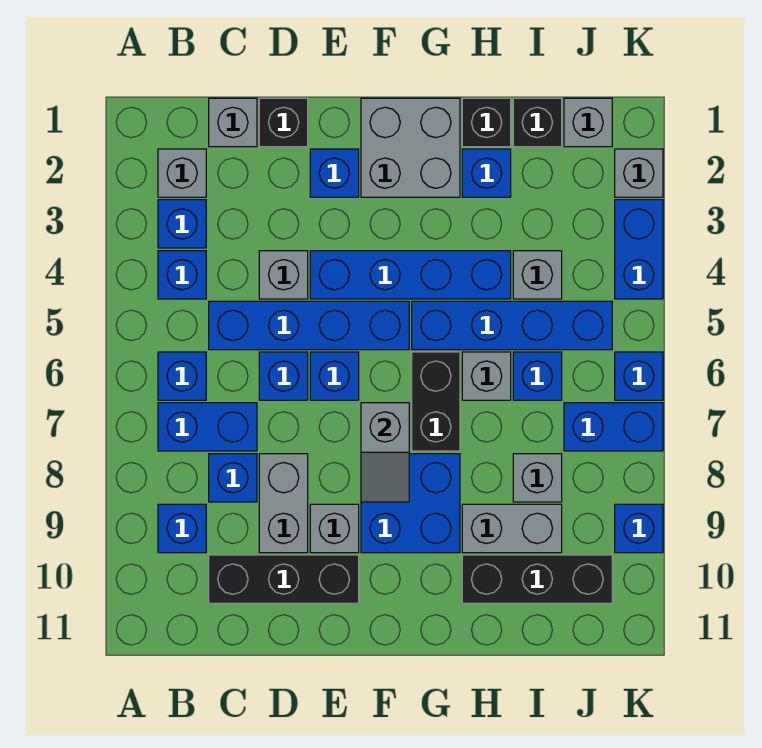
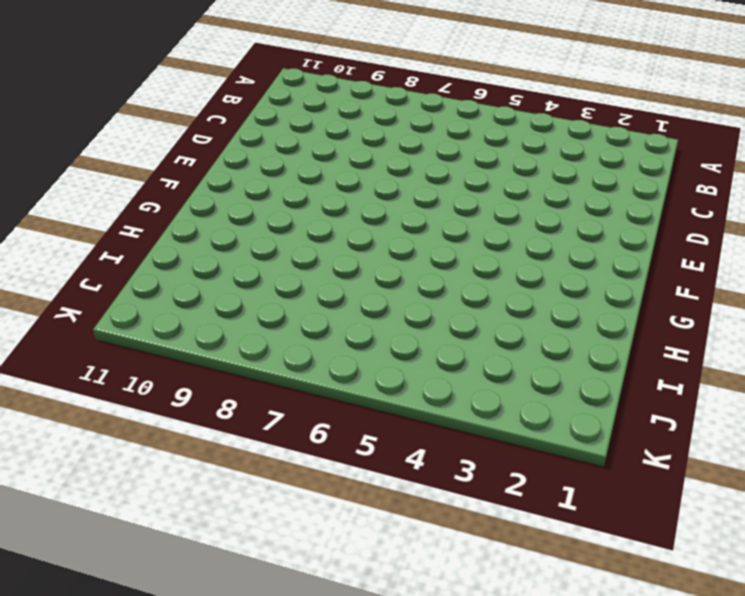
none -> grey 1x1 brick [158,149,206,197]
none -> blue 1x1 brick [158,200,206,248]
none -> blue 1x1 brick [158,251,206,299]
none -> blue 1x1 brick [158,352,206,400]

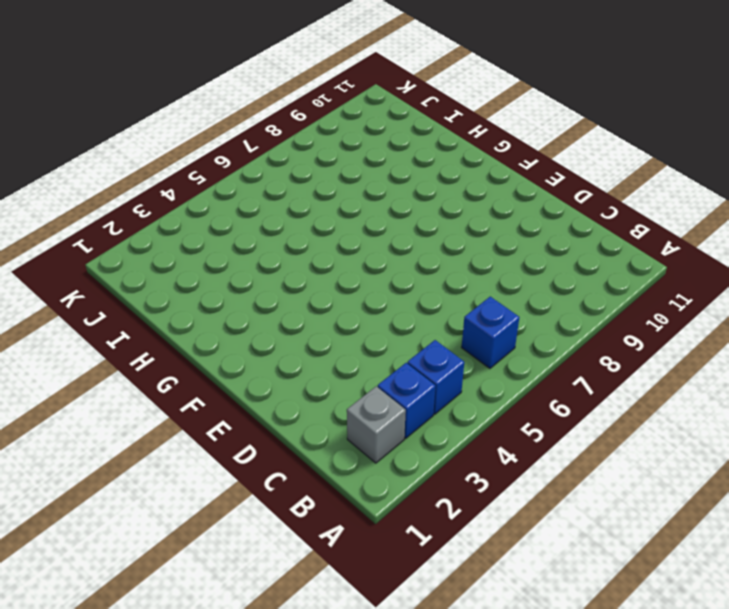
none -> blue 1x2 brick [158,403,257,451]
none -> blue 1x1 brick [158,504,206,553]
none -> grey 1x1 brick [209,98,257,147]
none -> blue 1x4 brick [209,301,409,350]

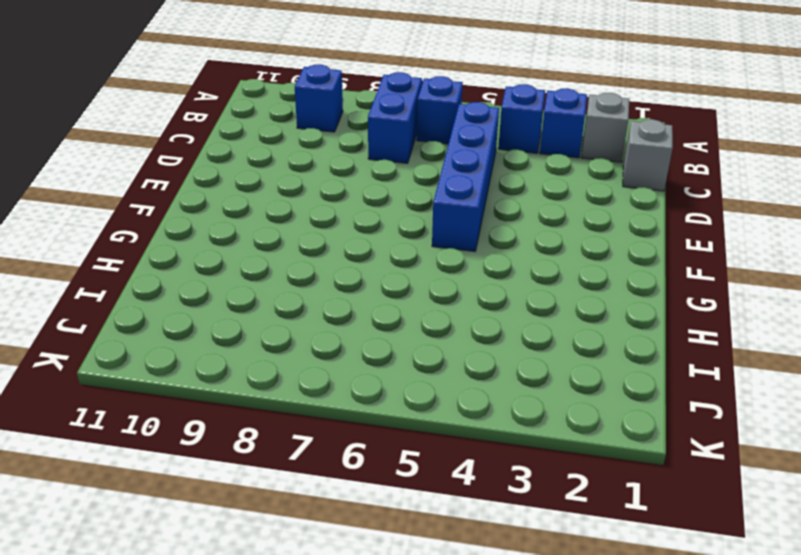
none -> blue 1x1 brick [209,454,257,502]
none -> black 1x3 brick [209,555,359,603]
none -> black 1x1 brick [259,98,308,147]
none -> grey 1x1 brick [259,251,308,299]

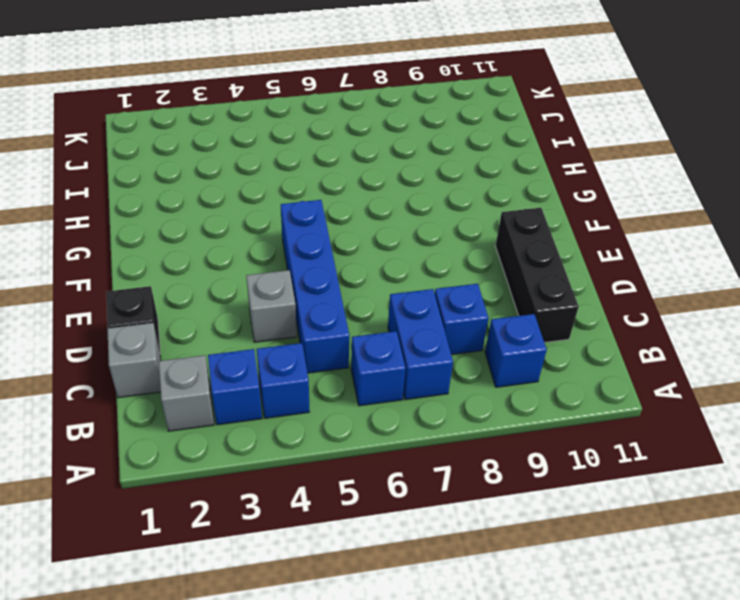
none -> blue 1x1 brick [259,352,308,400]
none -> grey 1x2 brick [259,454,308,553]
none -> blue 1x1 brick [310,149,359,197]
none -> blue 1x4 brick [310,251,511,299]

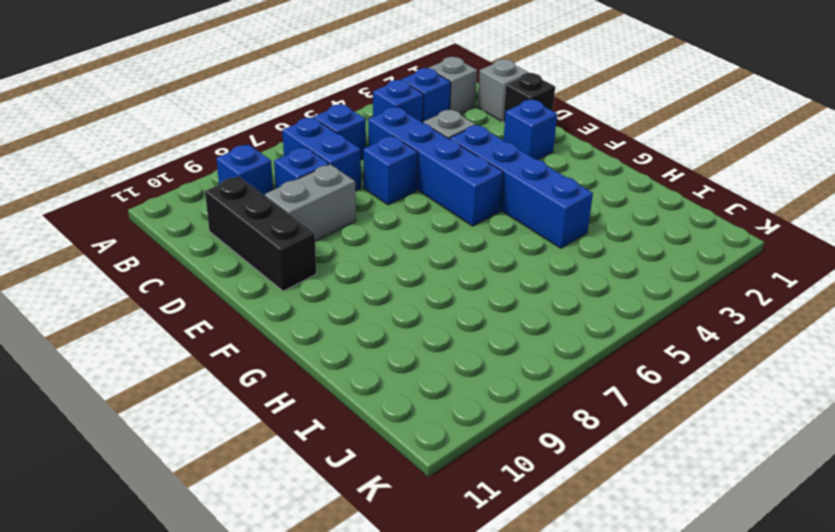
none -> blue 1x1 brick [310,352,359,400]
none -> grey 1x1 brick [310,504,359,553]
none -> grey 2x2 brick [361,98,460,197]
none -> blue 2x2 brick [361,454,460,553]

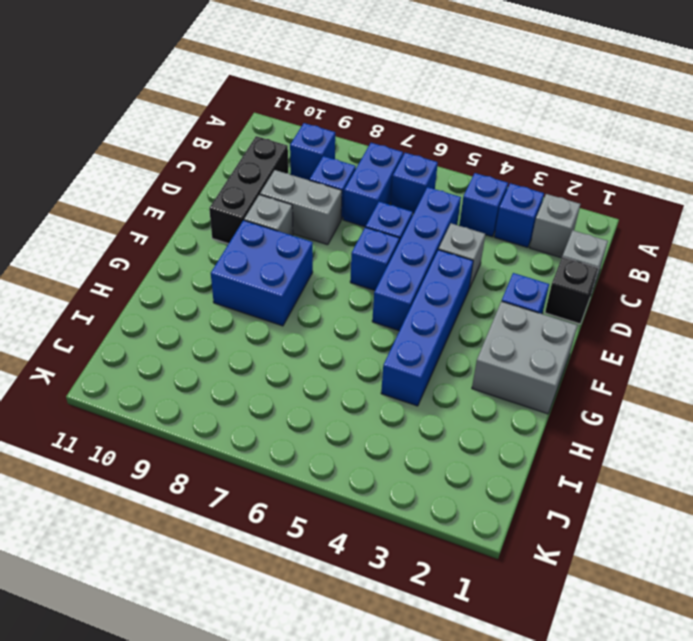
none -> blue 1x4 brick [412,301,612,350]
none -> black 1x2 brick [412,352,460,451]
none -> black 1x1 brick [462,98,511,147]
none -> blue 1x1 brick [462,149,511,197]

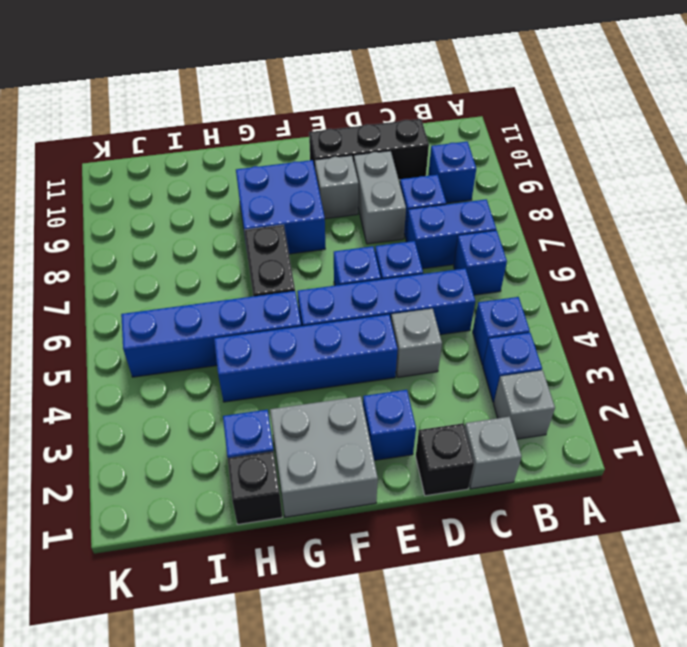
none -> grey 1x1 brick [462,352,511,400]
none -> grey 1x2 brick [462,504,562,553]
none -> black 1x3 brick [462,555,612,603]
none -> black 1x1 brick [513,98,562,147]

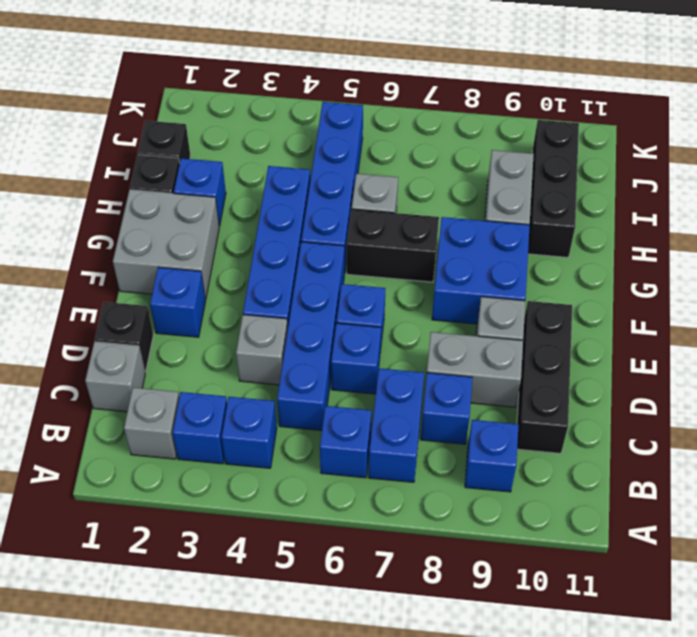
none -> grey 1x1 brick [513,251,562,299]
none -> blue 1x1 brick [513,352,562,400]
none -> grey 1x1 brick [513,454,562,502]
none -> grey 1x1 brick [564,98,612,147]

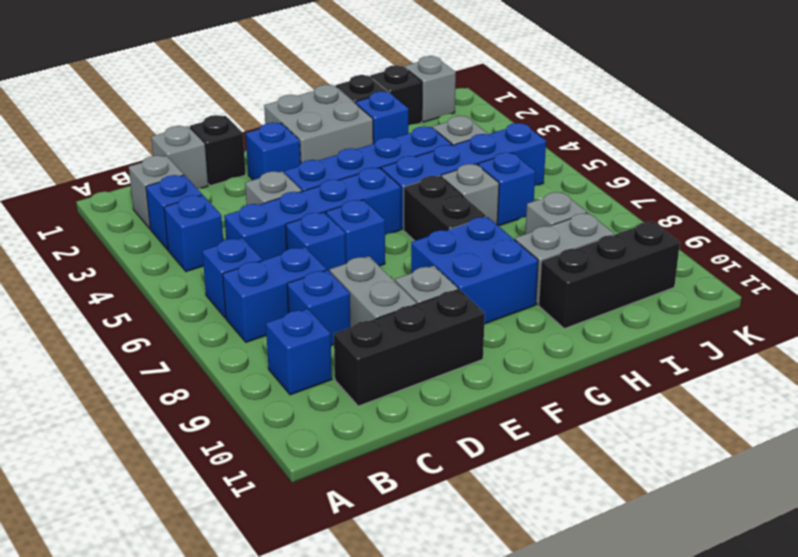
none -> blue 1x2 brick [564,403,663,451]
none -> grey 1x1 brick [615,149,663,197]
none -> blue 1x2 brick [615,200,663,299]
none -> blue 1x1 brick [615,352,663,400]

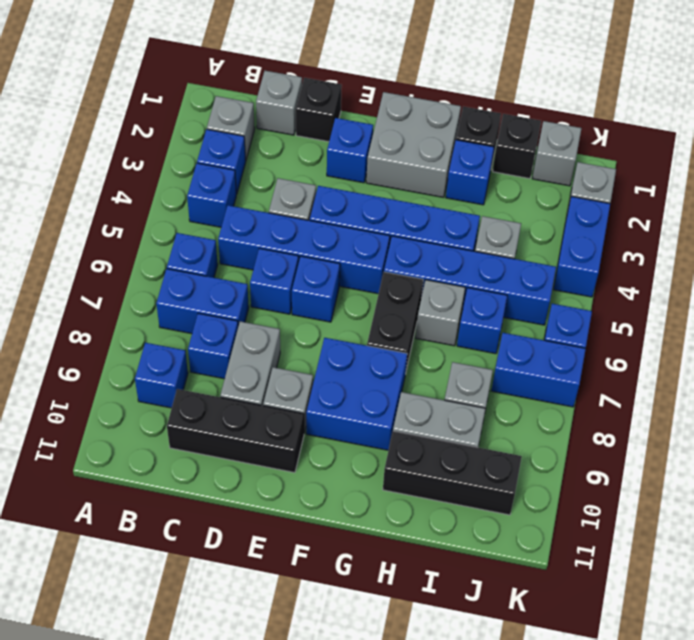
none -> blue 1x1 brick [615,504,663,553]
none -> grey 1x2 slope [361,403,409,502]

